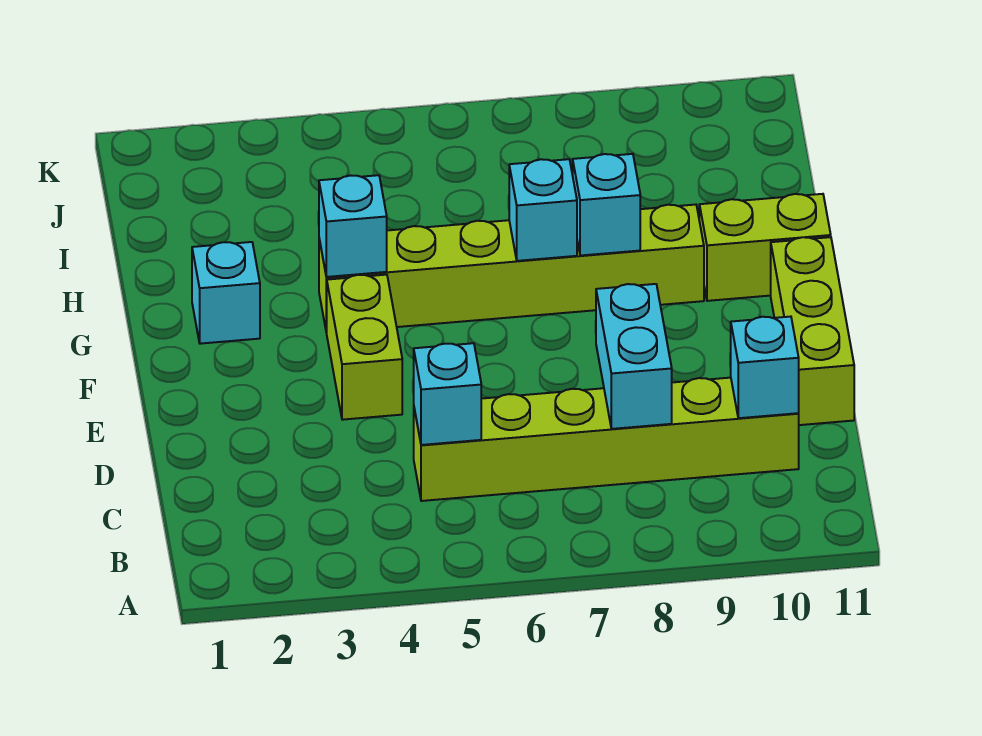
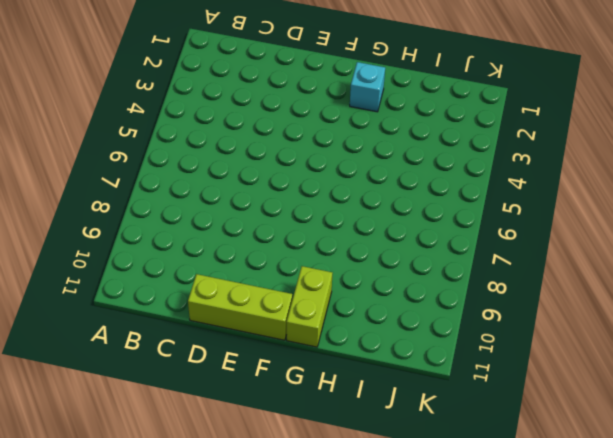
none -> lime 1x6 brick [414,378,799,501]
none -> lime 1x2 brick [327,275,402,420]
none -> lime 1x6 brick [319,205,704,333]

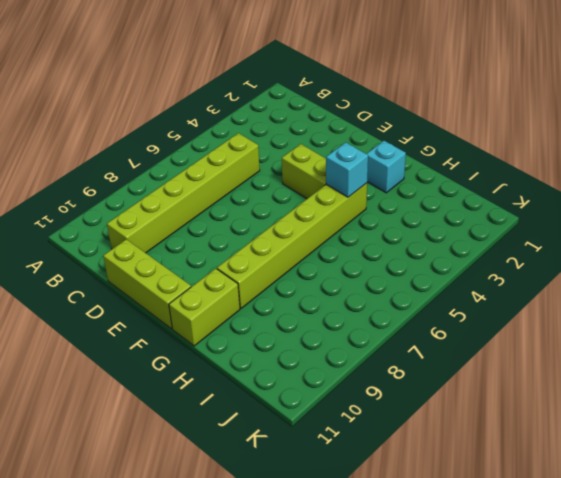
none -> cyan 1x1 brick [414,343,481,445]
none -> cyan 1x2 brick [596,284,672,429]
none -> cyan 1x1 brick [731,317,799,418]

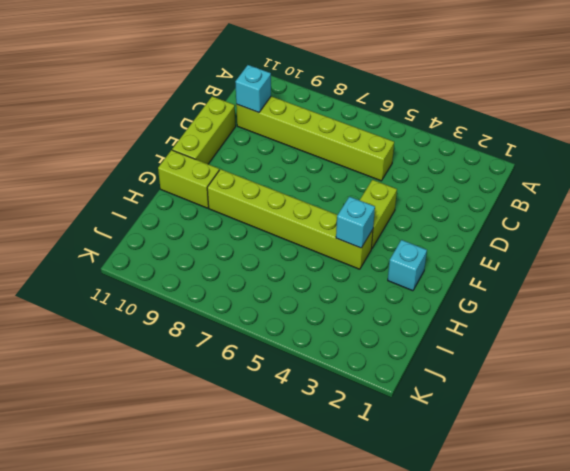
none -> cyan 1x1 brick [414,343,481,445]
none -> cyan 1x2 brick [596,284,672,429]
none -> cyan 1x1 brick [509,159,577,261]

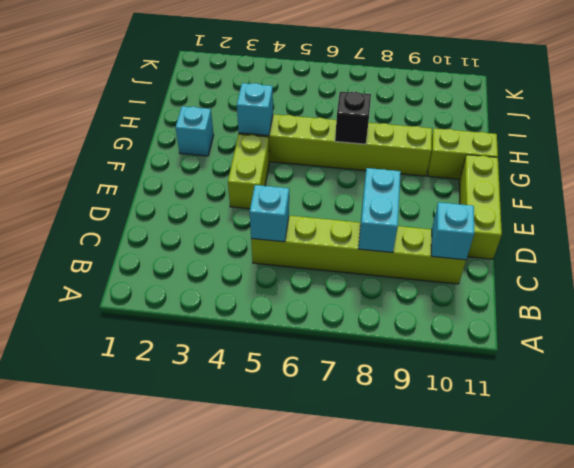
black 1x1 brick [335,92,371,144] -> cyan 1x1 brick [509,159,577,261]
none -> cyan 1x1 brick [573,154,640,256]

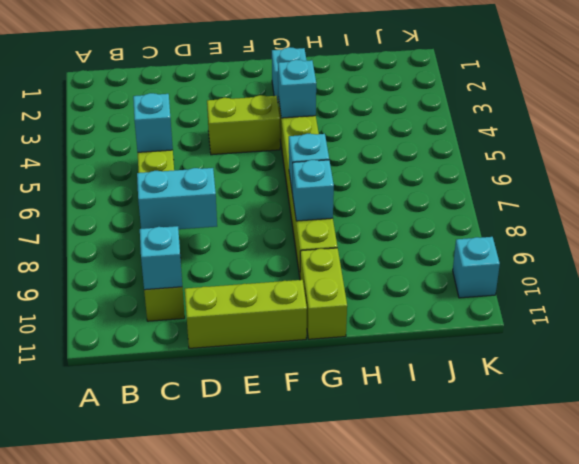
cyan 1x1 brick [453,237,500,298] -> none

